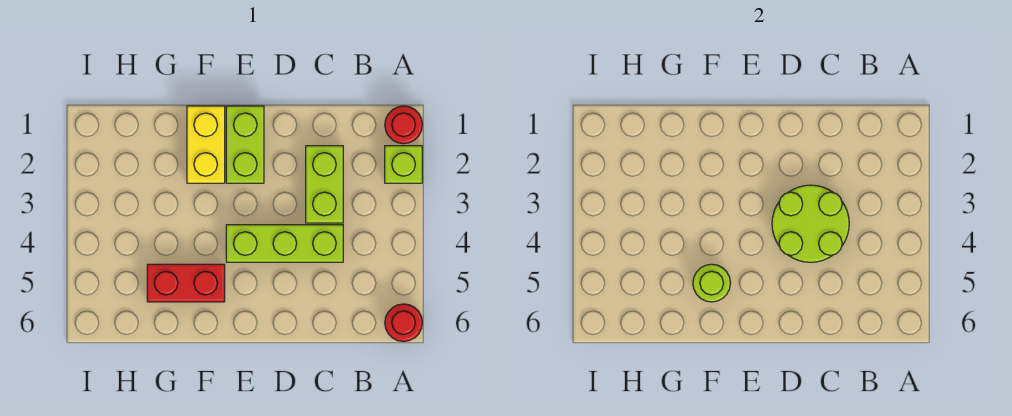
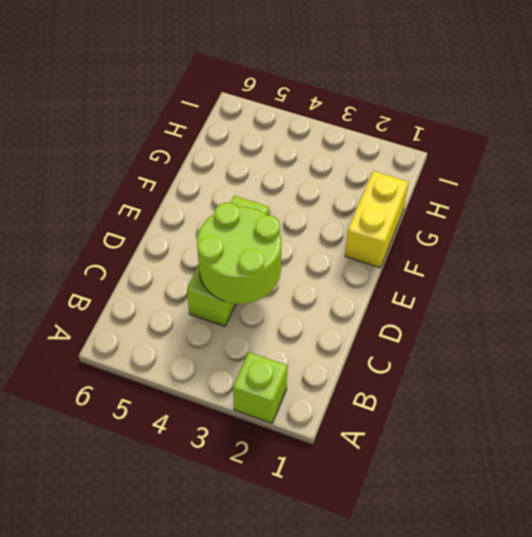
yellow 1x2 brick [345,171,409,268] -> yellow 1x2 brick turned to [187,106,225,183]
none -> red 1x1 round brick [385,106,422,144]
none -> red 1x1 round brick [385,304,422,342]

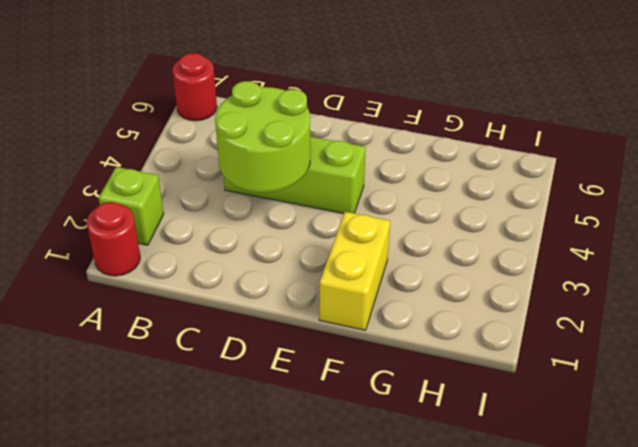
none -> lime 1x2 brick [306,146,343,223]
none -> lime 1x2 brick [226,106,264,183]

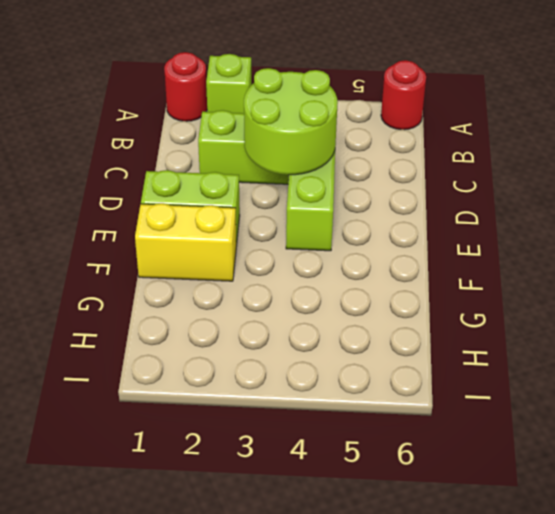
none -> red 1x2 brick [147,264,225,302]
none -> lime 1x1 round brick [693,264,730,302]

